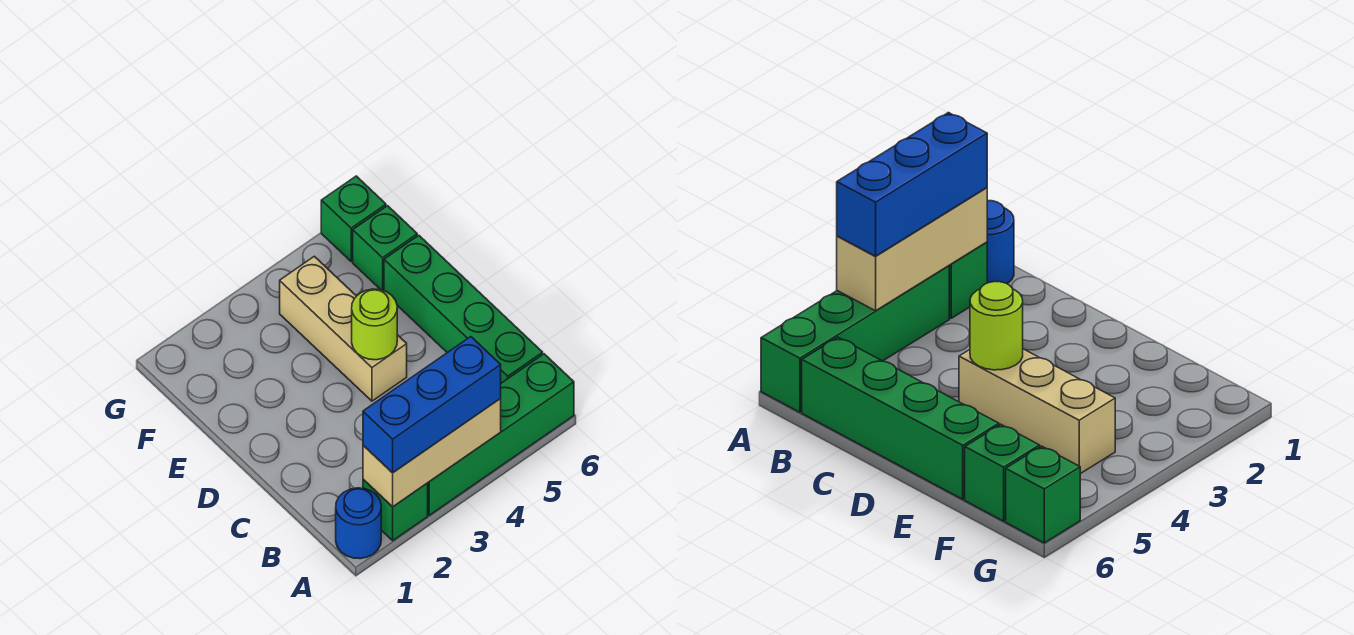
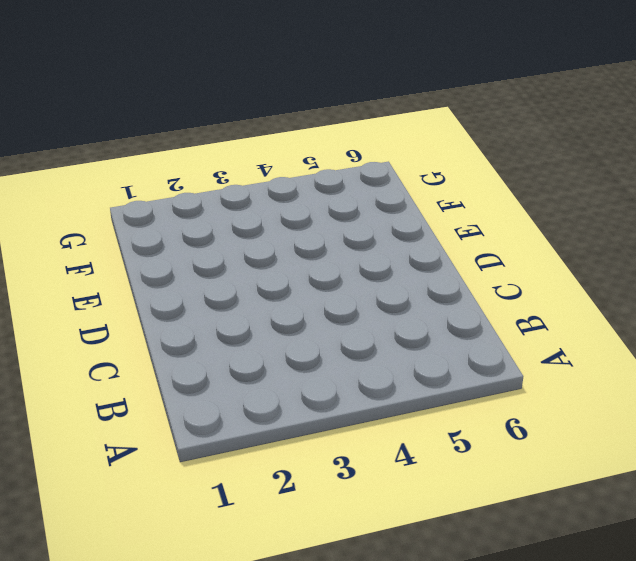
none -> blue 1x1 round brick [336,488,381,559]
none -> green 1x1 brick [363,479,428,540]

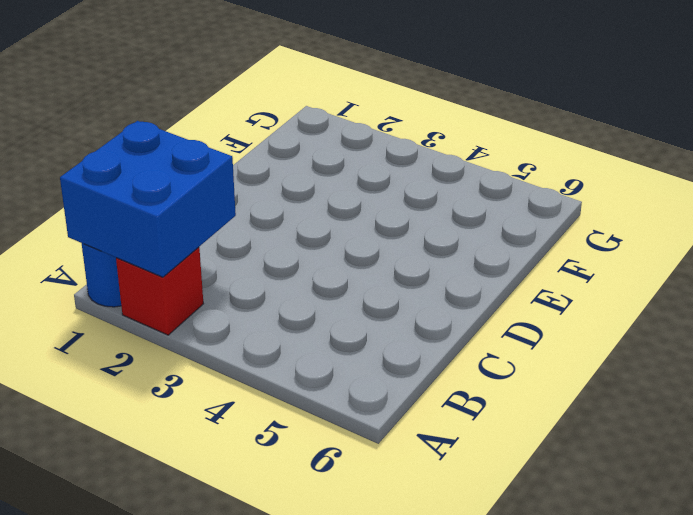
blue 2x2 brick [60,121,236,277] -> tan 1x3 brick [363,399,501,507]
red 1x1 brick [116,247,203,335] -> green 1x1 brick [363,479,428,540]
none -> green 1x4 brick [428,354,574,515]
none -> green 1x4 brick [384,235,543,383]

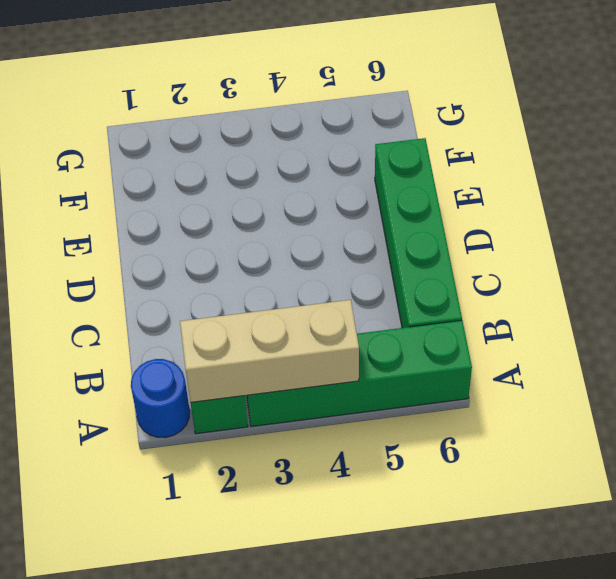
none -> tan 1x3 brick [280,256,407,401]
none -> green 1x1 brick [353,206,417,291]

